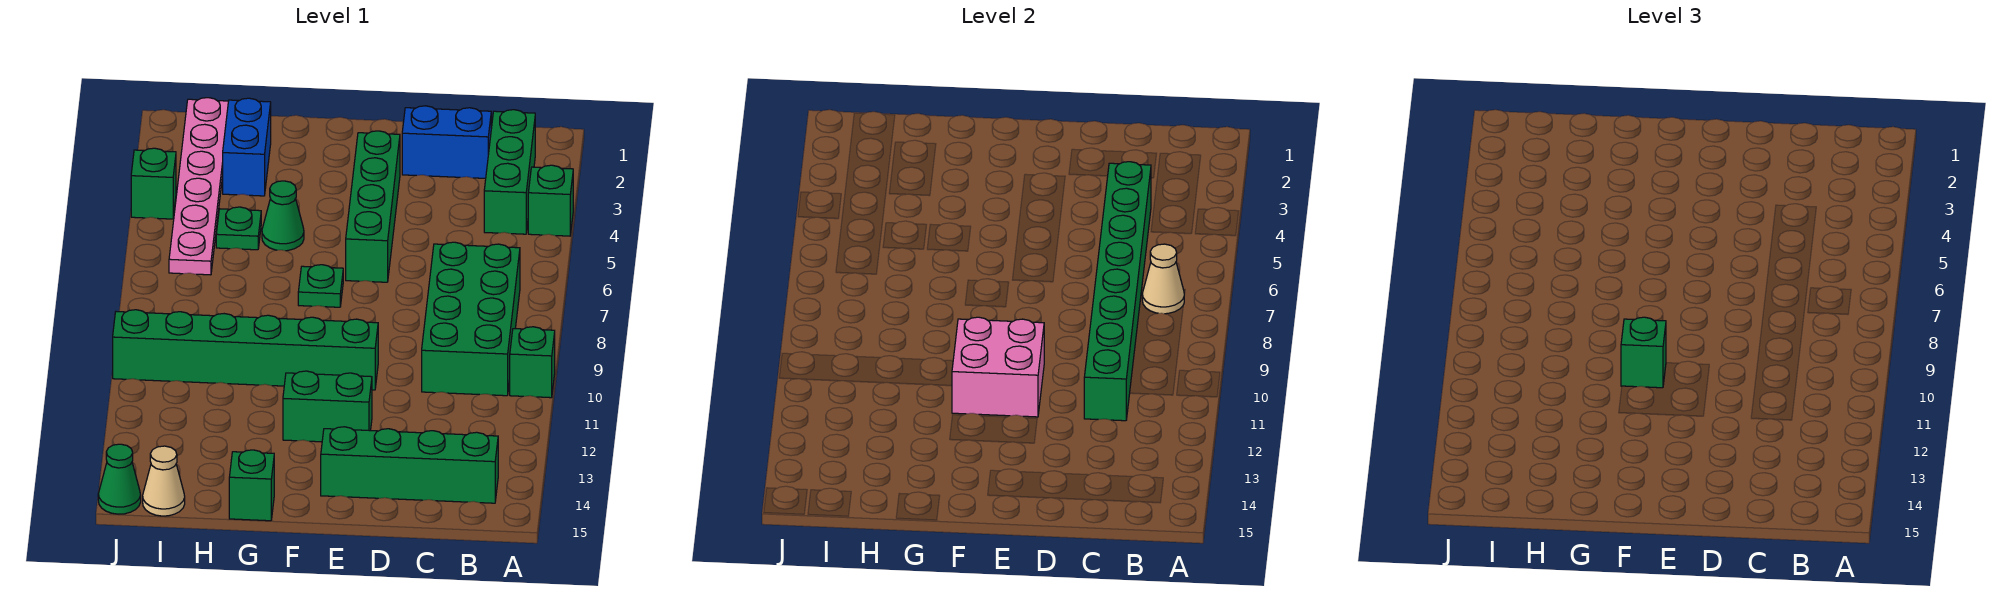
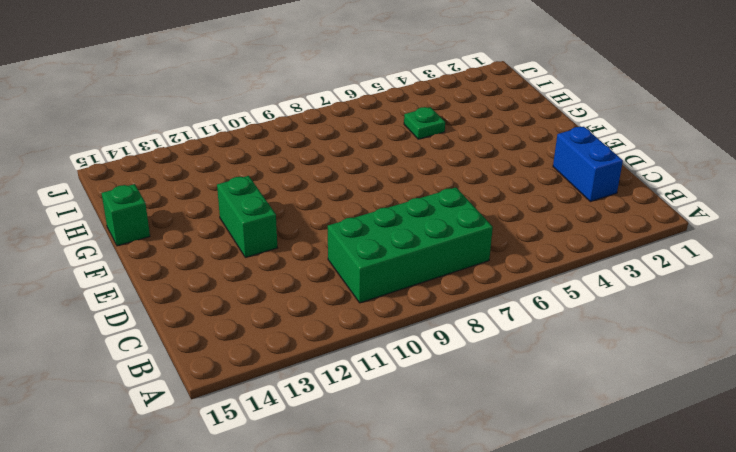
none -> green 1x1 brick [528,165,573,236]
none -> green 1x1 brick [510,327,555,398]
none -> green 1x3 brick [484,110,535,234]

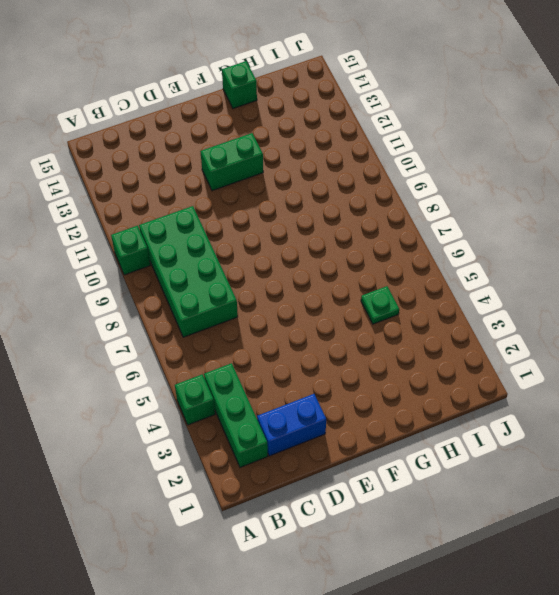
none -> green 1x4 brick [321,427,498,503]
none -> green 1x4 brick [346,131,400,282]
none -> green 1x6 brick [113,310,378,390]

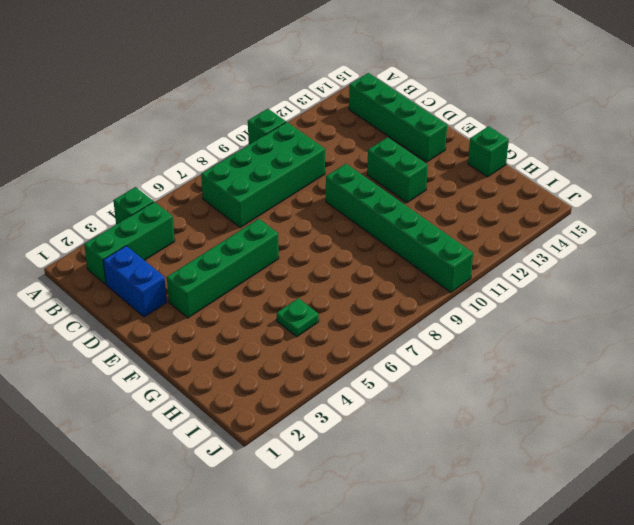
none -> green 1x1 plate [298,265,343,307]
none -> green 1x1 cone [262,181,304,251]
none -> blue 1x2 brick [223,98,271,196]

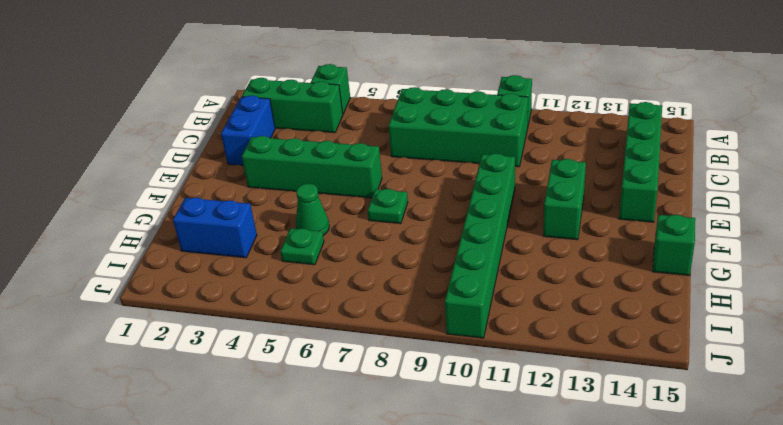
none -> pink 1x6 plate [169,98,228,275]
none -> tan 1x1 cone [143,446,185,516]
none -> green 1x1 brick [131,148,176,219]

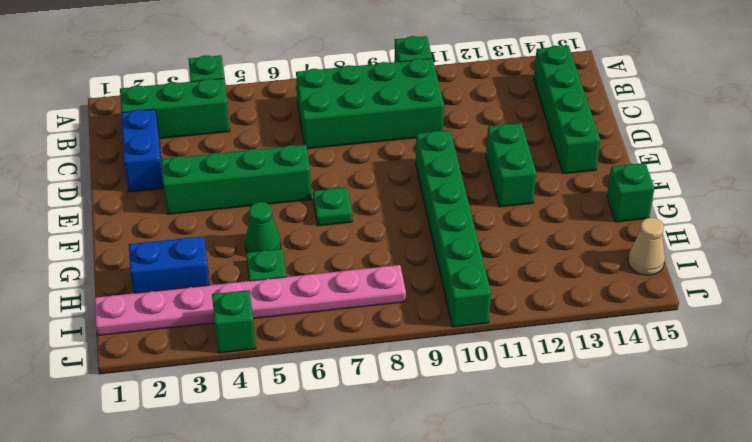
pink 1x8 plate [95,265,406,336] -> pink 1x6 plate [169,98,228,275]
none -> green 1x1 cone [98,444,141,514]
none -> tan 1x1 cone [1142,244,1184,314]
none -> green 1x8 brick [1084,162,1151,421]

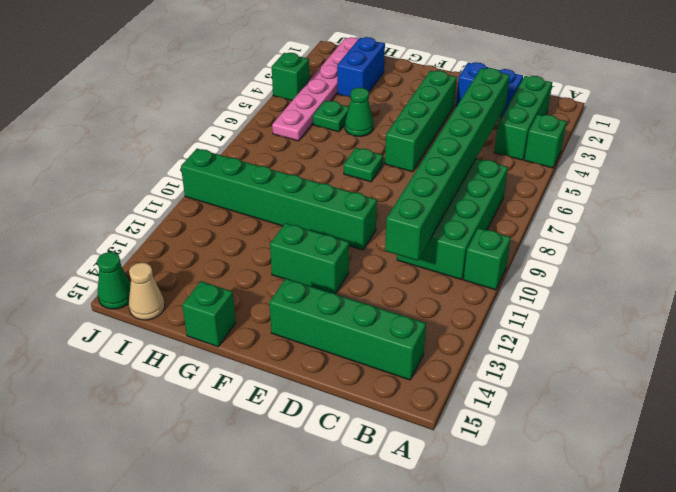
none -> tan 1x1 cone [1142,244,1184,314]
none -> pink 2x2 brick [952,317,1044,417]
none -> green 1x1 brick [1621,317,1666,388]

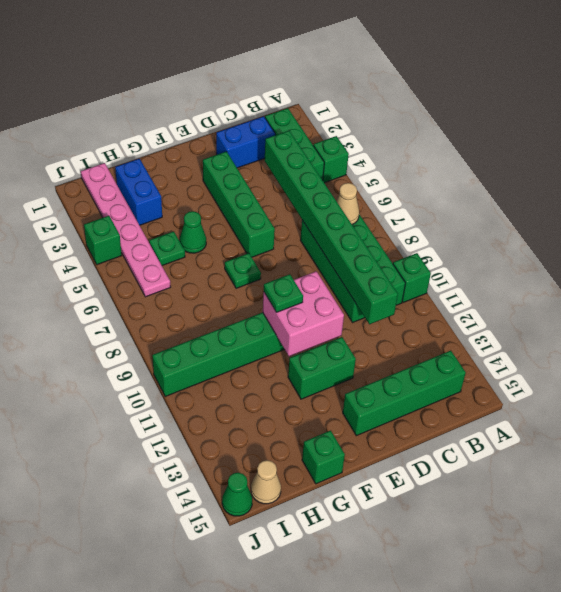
green 1x1 plate [264,274,303,312] -> green 1x1 brick [1621,317,1666,388]

